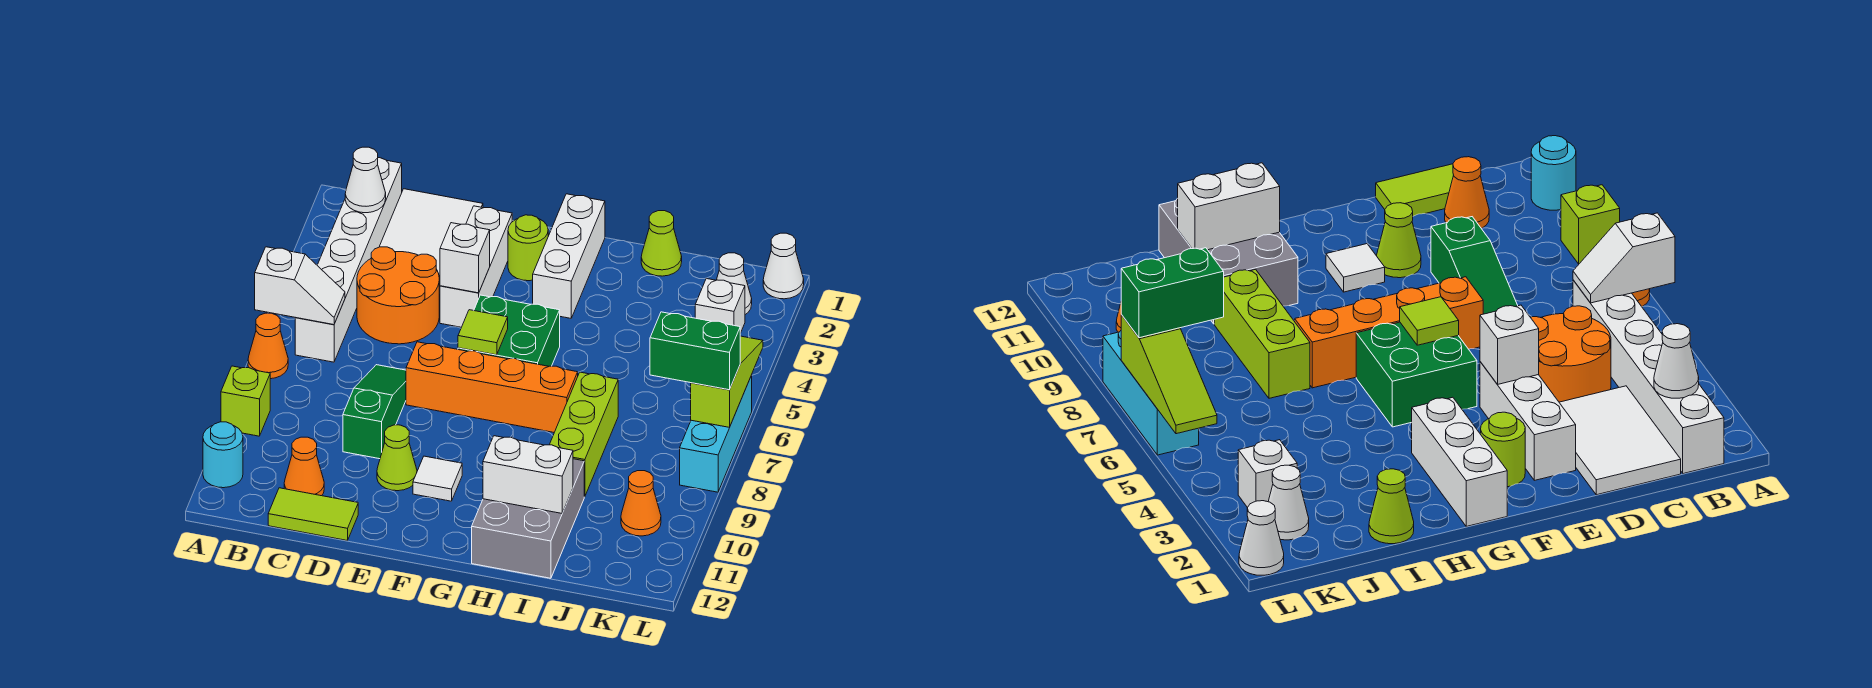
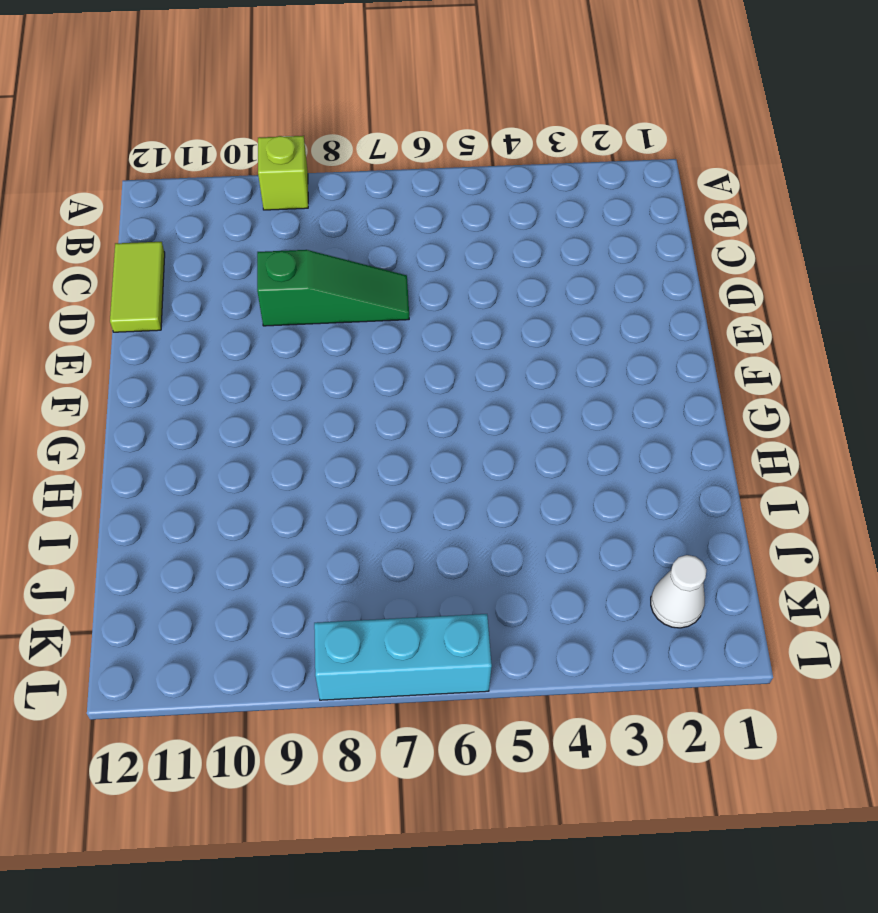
none -> orange 1x1 cone [248,313,288,379]
none -> cyan 1x1 round brick [203,422,243,488]
none -> white 1x6 brick [295,158,402,362]
none -> white 2x3 tile [379,189,483,294]

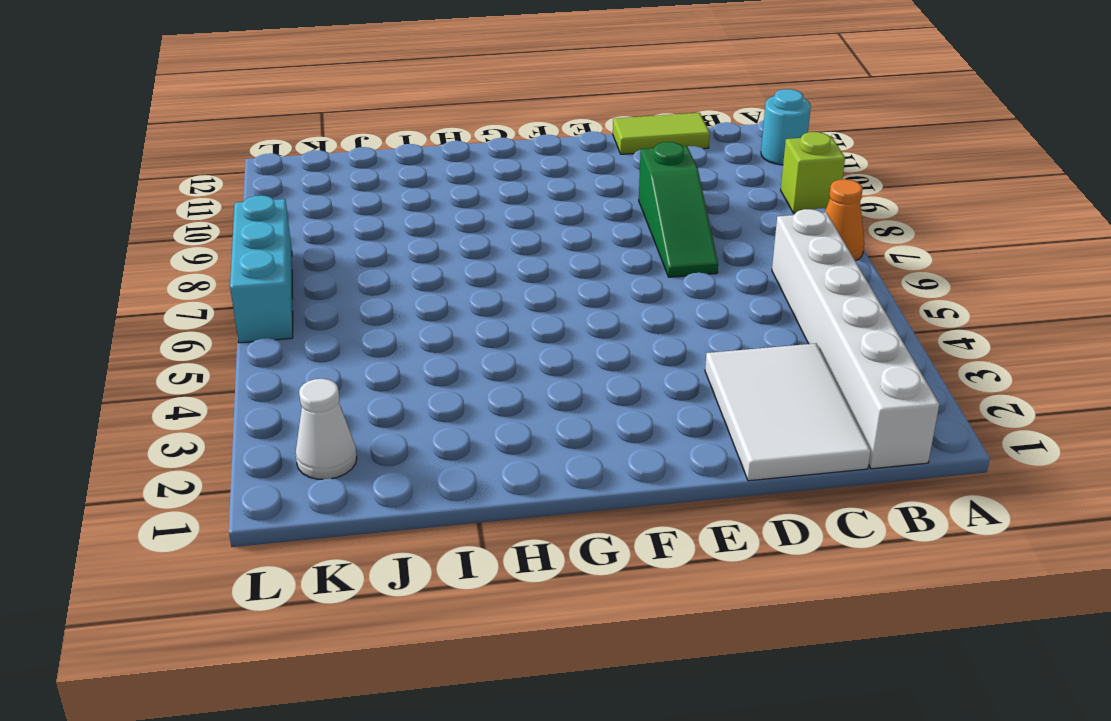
none -> orange 2x2 round brick [357,247,439,344]
none -> orange 1x1 cone [284,437,324,496]
none -> white 1x3 brick [440,206,512,327]
none -> orange 1x4 brick [406,342,578,432]

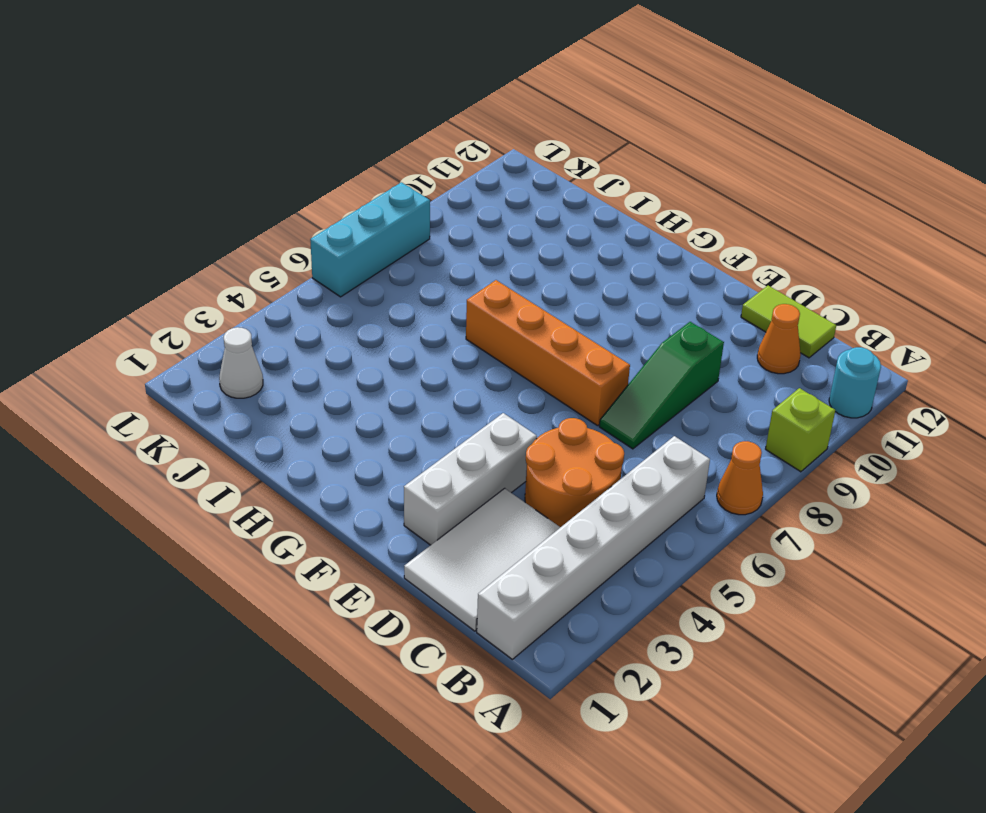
none -> lime 1x1 cone [377,425,417,491]
none -> lime 1x1 round brick [508,215,548,281]
none -> green 2x2 brick [458,295,560,366]
none -> white 1x1 tile [413,456,462,501]

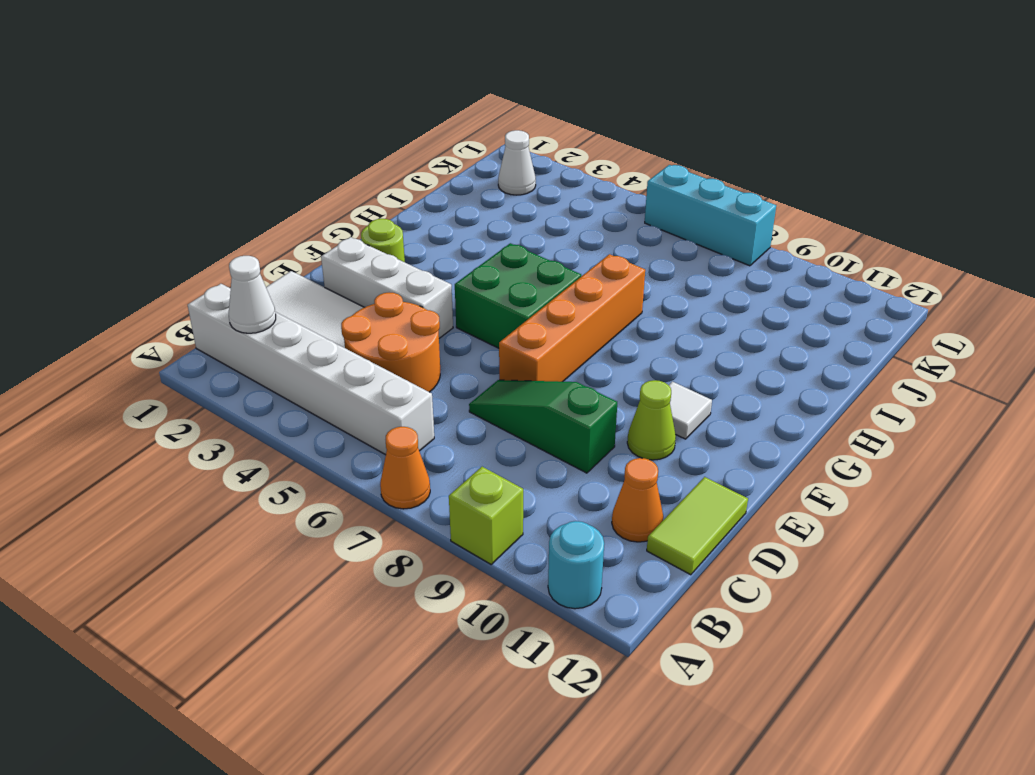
none -> white 1x3 brick [533,194,605,318]
none -> grey 2x3 brick [472,459,584,578]
none -> lime 1x1 cone [641,211,682,276]
none -> lime 1x3 brick [549,372,618,497]

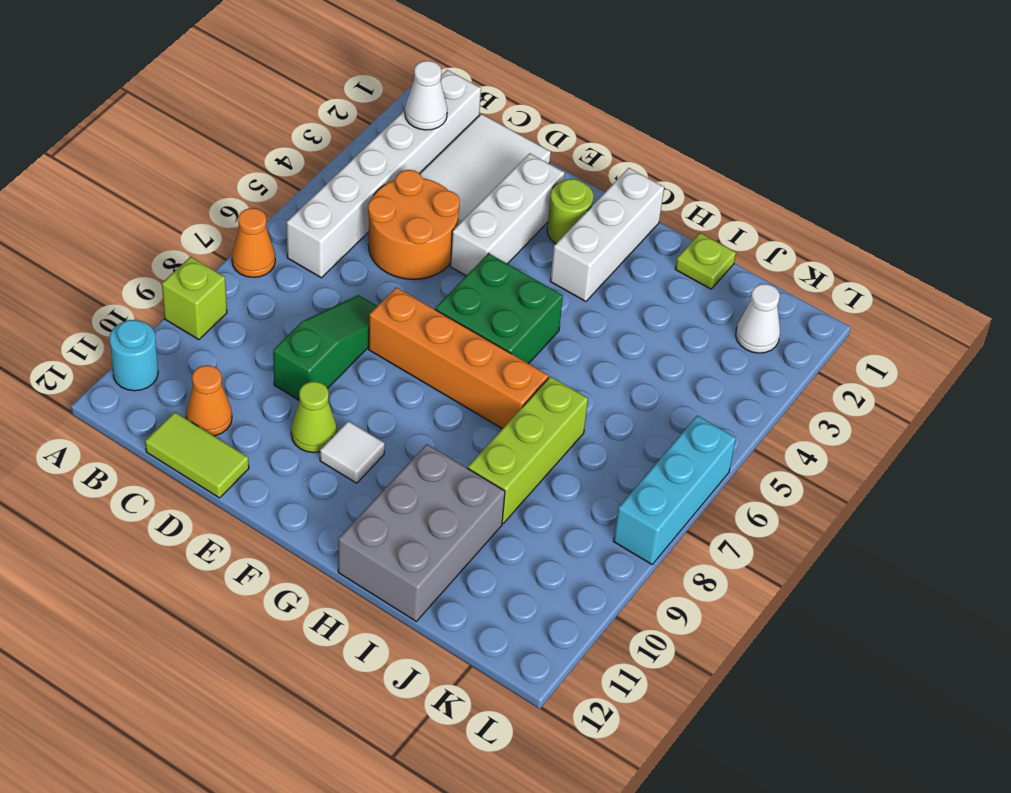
lime 1x1 plate [675,233,736,289] -> lime 1x1 cone [641,211,682,276]
none -> white 1x1 brick [695,279,745,333]
none -> orange 1x1 cone [621,471,661,536]
none -> white 1x1 cone [763,233,804,299]
none -> white 1x2 slope [255,247,345,325]

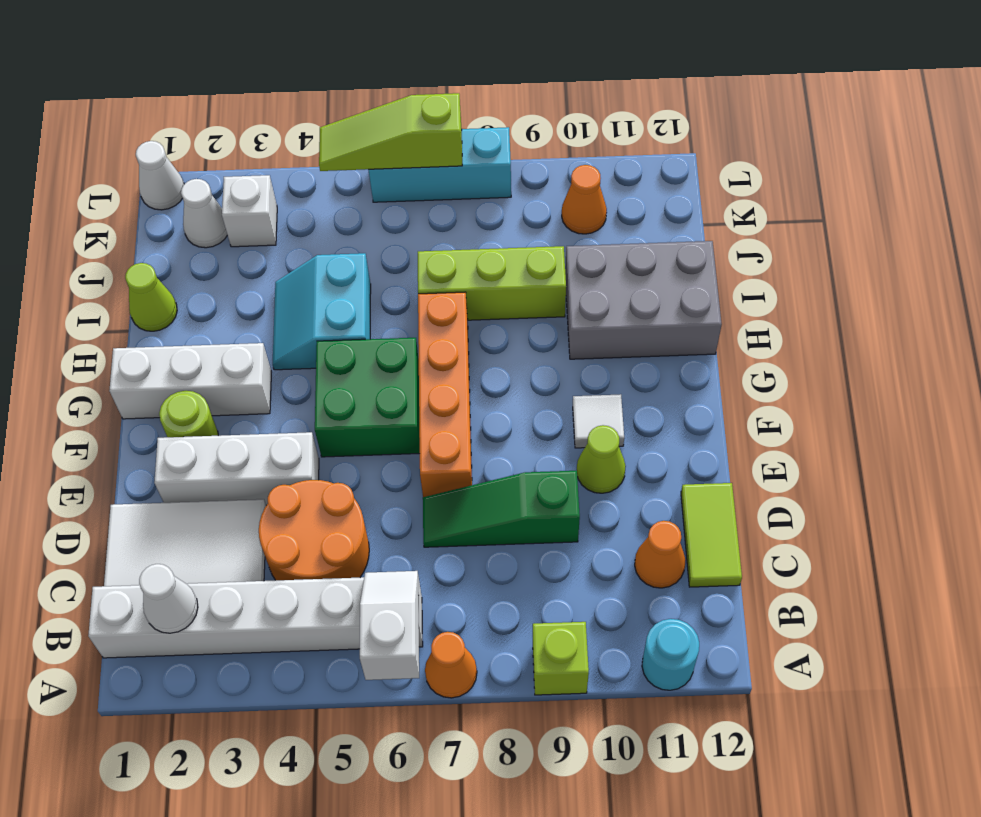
cyan 2x2 slope [273,253,371,370] -> none
none -> white 1x1 brick [440,223,490,293]
none -> lime 1x1 tile [458,310,508,355]
none -> white 1x2 brick [483,436,573,513]
none -> green 1x2 brick [650,312,740,390]

